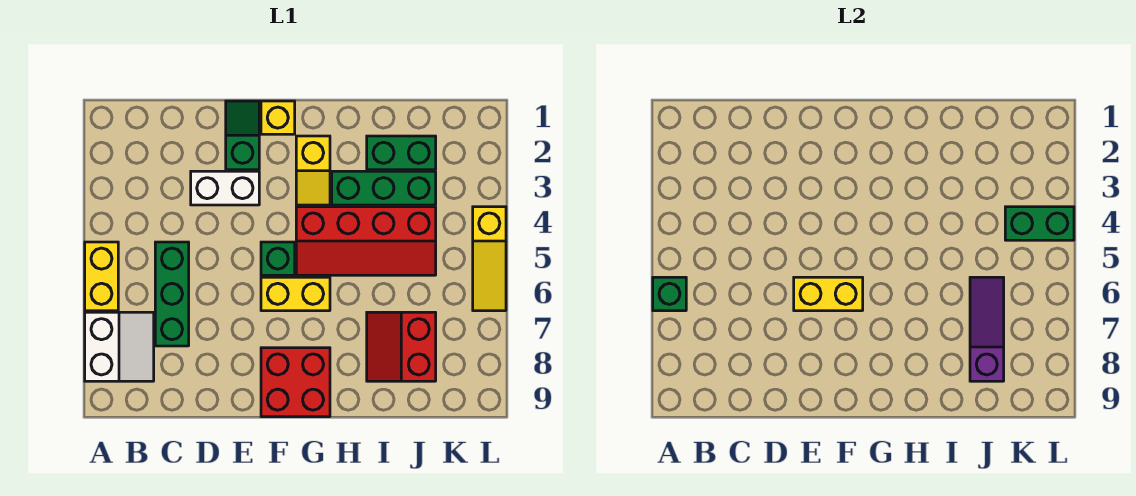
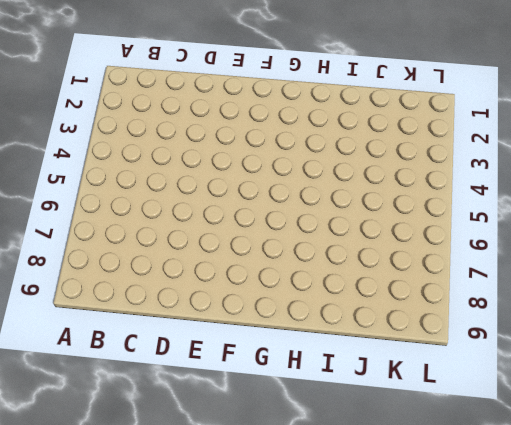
none -> yellow 1x2 brick [85,242,118,311]
none -> white 2x2 slope [85,312,154,381]
none -> green 1x3 brick [155,242,189,346]

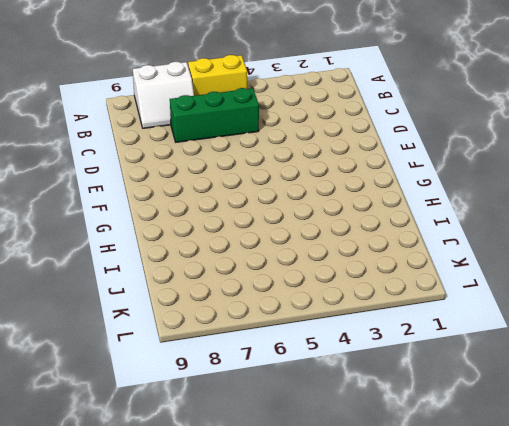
none -> white 1x2 brick [191,171,259,205]
none -> green 1x2 slope [226,101,259,170]
none -> yellow 1x1 brick [261,101,295,134]

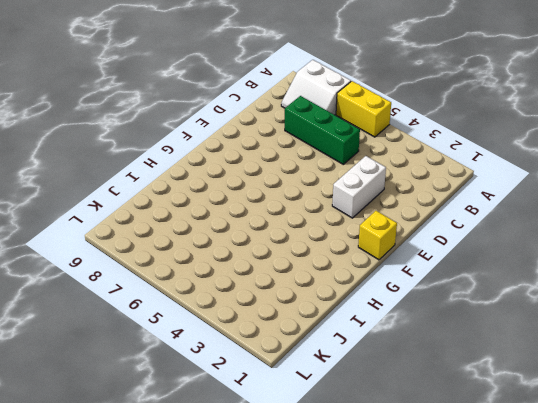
none -> green 1x2 slope [226,101,259,170]
none -> green 1x1 brick [261,242,295,275]
none -> yellow 1x2 brick [261,277,330,311]

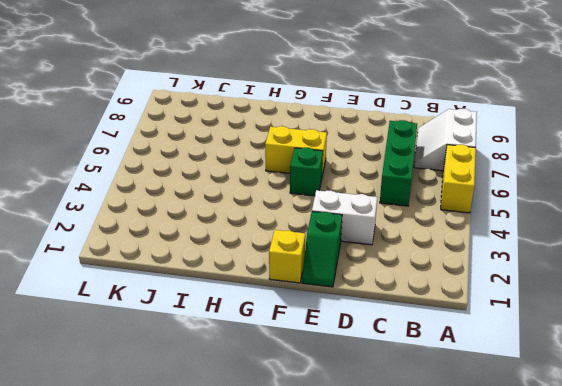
none -> red 2x2 brick [261,348,330,417]
none -> yellow 1x2 slope [296,136,330,205]
none -> red 2x4 slope [296,207,436,275]

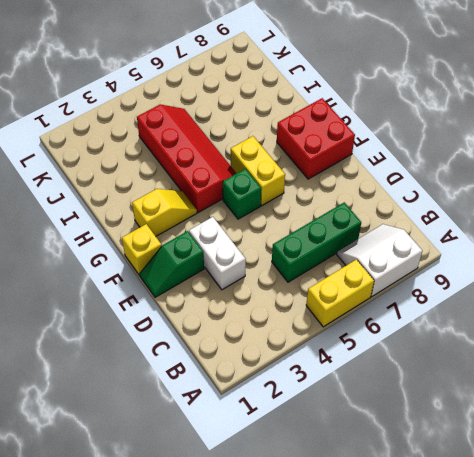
none -> green 1x3 brick [332,171,436,205]
none -> green 1x2 brick [367,136,436,170]
none -> red 2x2 slope [367,312,436,381]

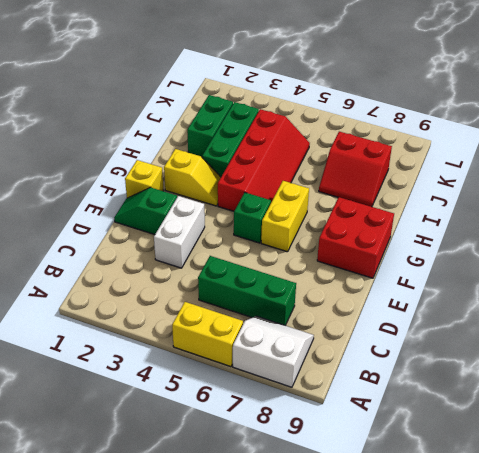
none -> yellow 1x3 slope [473,207,506,311]
none -> green 1x1 brick [653,277,686,311]
none -> yellow 1x2 brick [794,277,863,311]

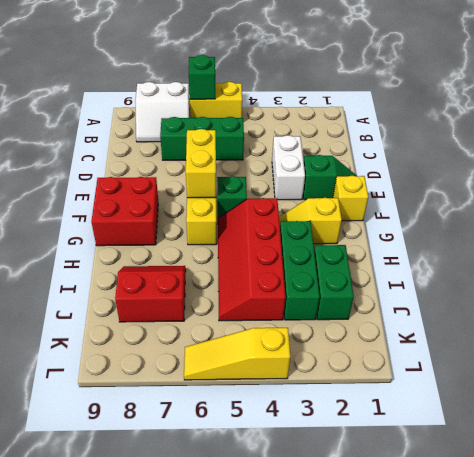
none -> purple 1x3 slope [970,277,1004,381]
none -> green 1x2 brick [1005,207,1074,240]

